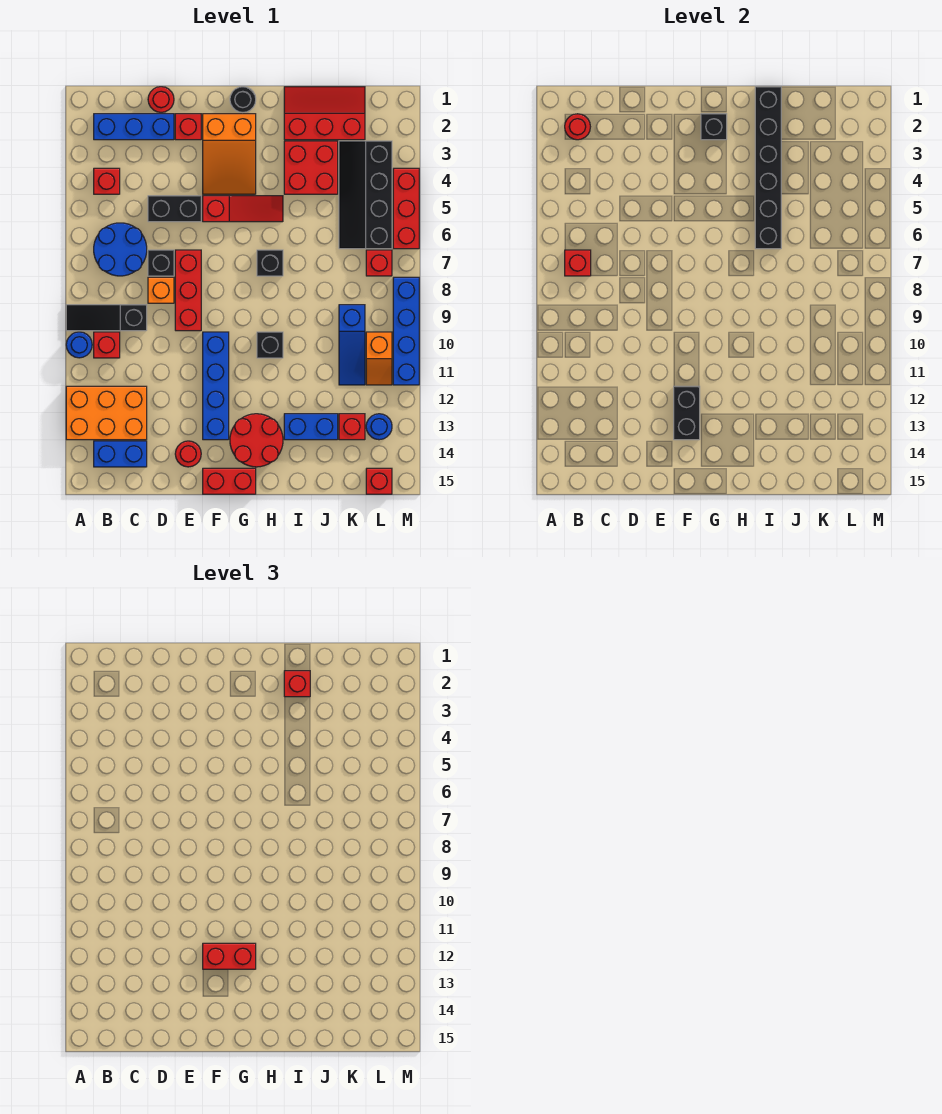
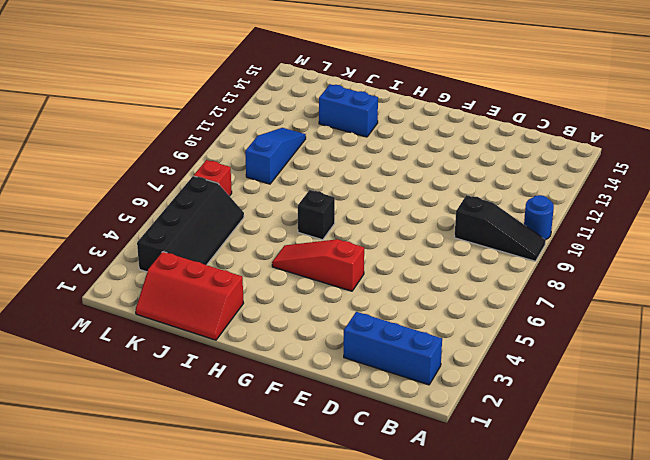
none -> orange 2x3 brick [66,386,147,440]
none -> red 1x1 brick [94,168,120,194]
none -> blue 2x2 round brick [94,223,147,276]
none -> red 1x1 brick [94,332,120,358]

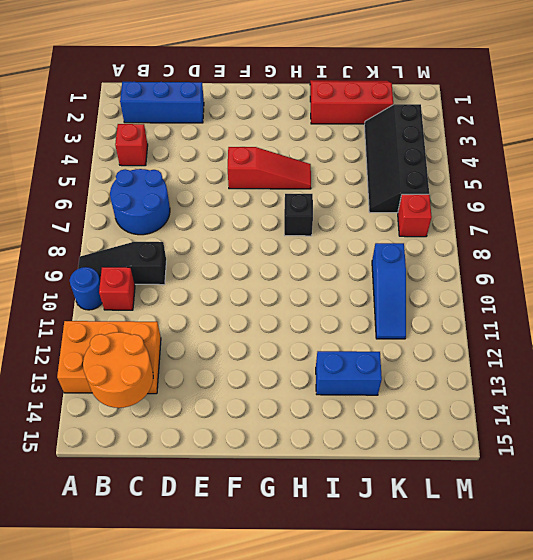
orange 2x2 round brick [83,332,153,408] -> none
none -> blue 1x2 brick [94,441,147,467]
none -> red 1x1 round brick [148,87,174,112]
none -> black 1x2 brick [148,196,201,222]
none -> black 1x1 brick [148,250,174,276]

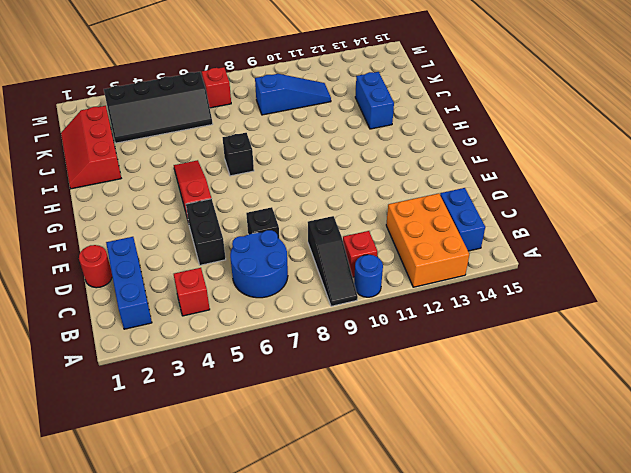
none -> orange 1x1 brick [148,277,174,303]
none -> red 1x1 brick [175,114,201,140]
none -> red 1x3 brick [175,250,201,331]
none -> red 1x1 round brick [175,441,201,467]

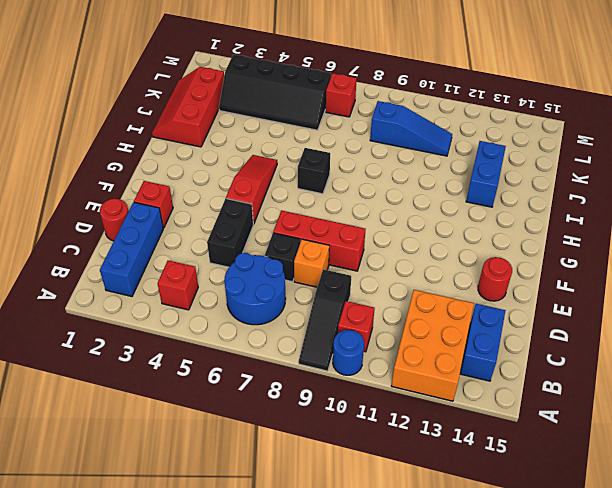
none -> orange 2x3 slope [203,114,256,194]
none -> blue 1x4 brick [203,332,229,440]
none -> red 1x2 brick [203,468,256,494]
none -> black 1x1 round brick [230,87,256,112]

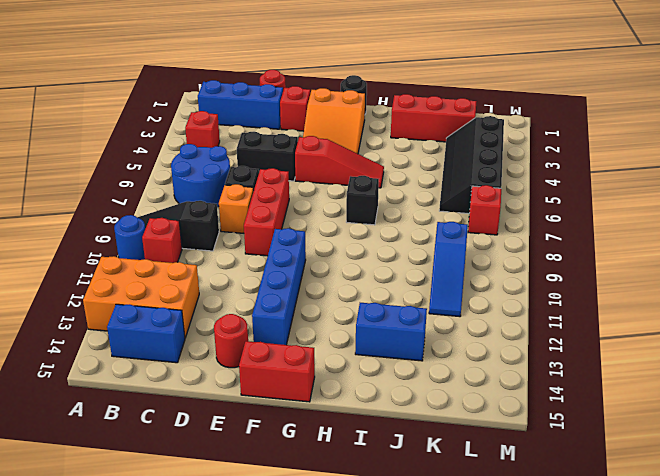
none -> red 2x2 round brick [230,414,283,467]
none -> black 1x1 brick [257,332,283,358]
none -> red 2x2 brick [284,141,338,194]
none -> red 1x1 brick [339,414,365,440]

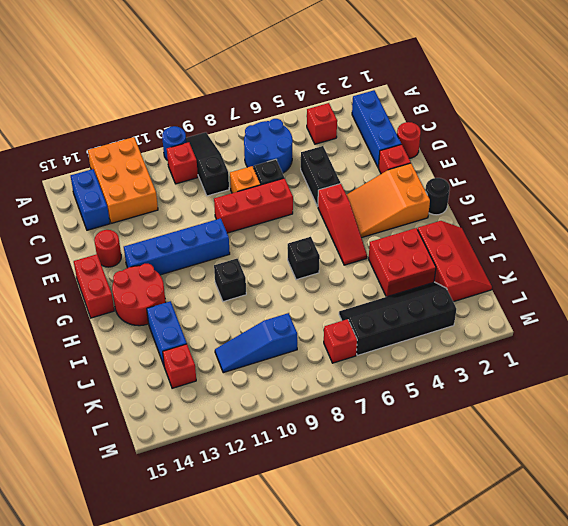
none -> orange 1x2 slope [366,332,392,385]
none -> blue 1x1 round brick [366,414,392,440]
none -> red 1x1 brick [366,468,392,494]
none -> red 1x3 brick [393,168,419,249]

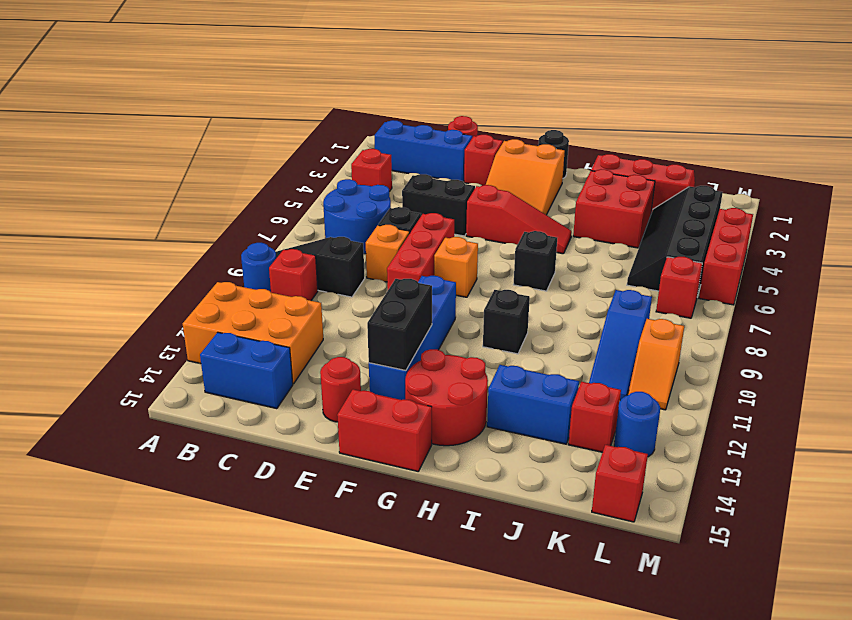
orange 1x1 brick [434,237,478,297] -> none
none -> blue 1x4 brick [393,277,419,385]
none -> red 1x1 round brick [565,114,590,140]
none -> red 1x1 brick [565,250,591,276]
none -> black 1x1 brick [701,114,727,140]

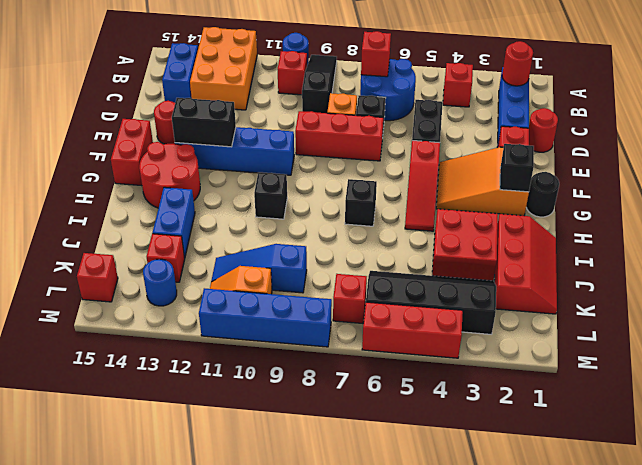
none -> black 1x6 brick [755,87,781,249]
none -> red 1x2 brick [203,943,256,969]
none -> red 1x1 brick [284,671,310,697]

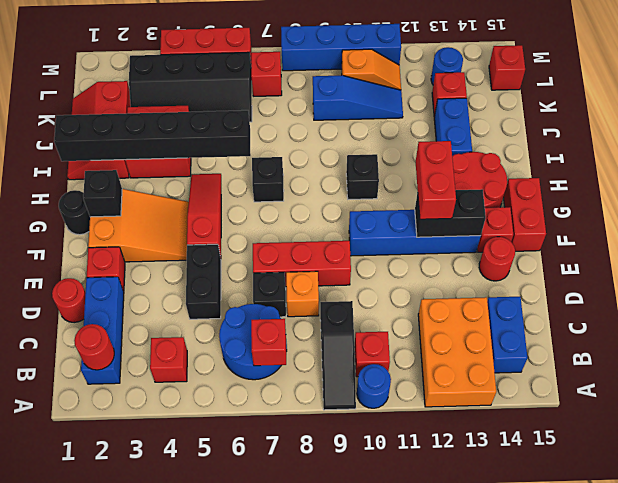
red 1x1 brick [477,207,513,252] -> red 1x1 brick moved to [284,671,310,697]

